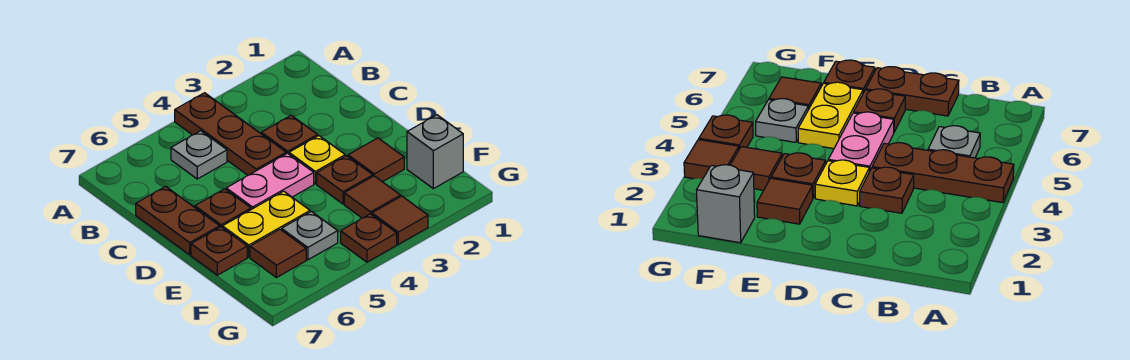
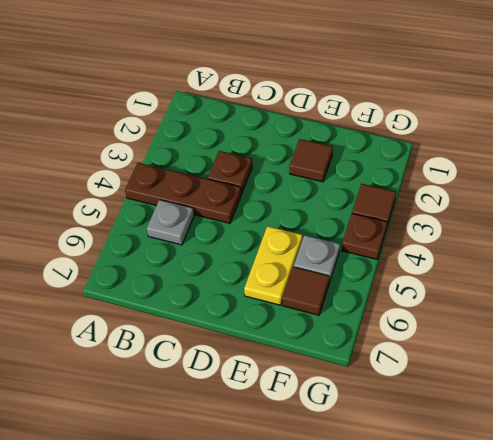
none -> brown 1x2 plate [136,186,220,255]
none -> yellow 1x1 plate [289,136,345,184]
none -> pink 1x2 plate [226,153,314,209]

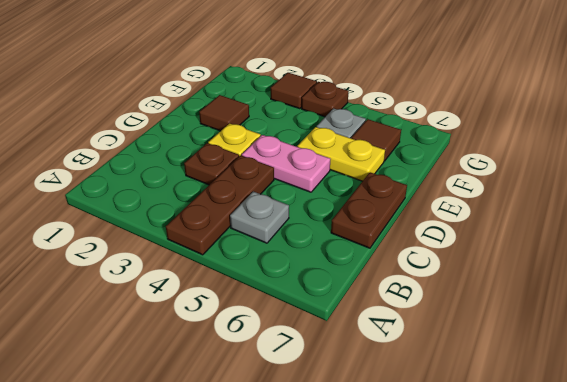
none -> brown 1x1 plate [195,189,251,227]
none -> brown 1x1 plate [317,156,373,204]
none -> brown 1x1 plate [191,227,247,275]

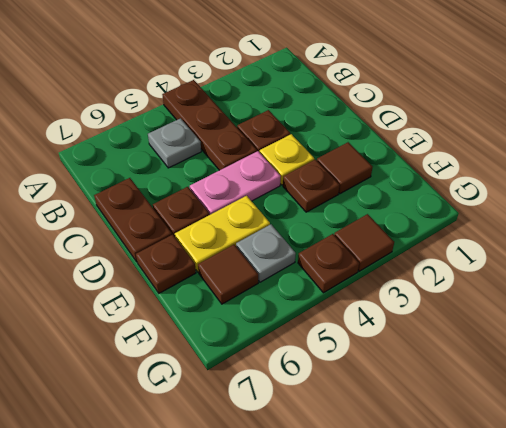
none -> grey 1x1 brick [407,115,463,189]
none -> brown 1x1 tile [344,176,401,218]

